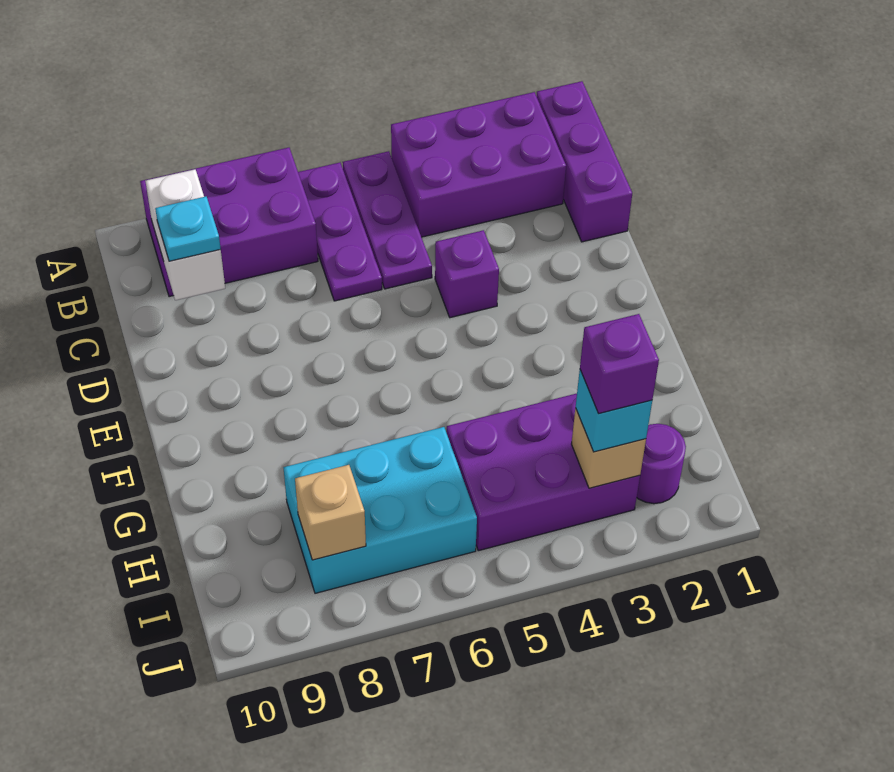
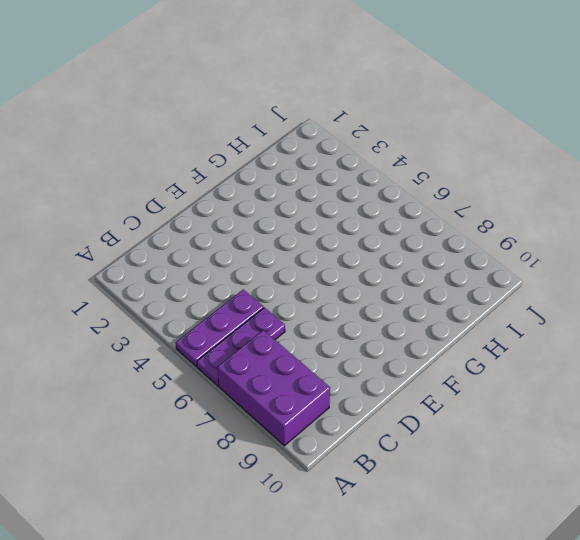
none -> purple 1x3 brick [537,81,632,242]
none -> purple 2x3 brick [391,92,566,237]
none -> purple 1x1 brick [435,230,499,318]

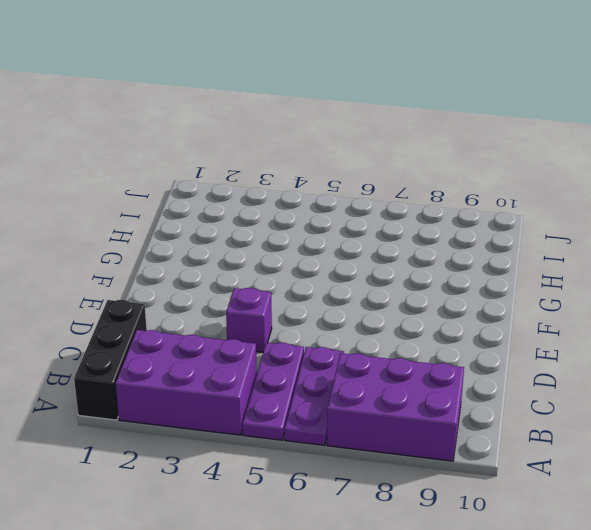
black 1x3 brick [74,300,147,420] -> purple 1x3 brick [537,81,632,242]
none -> purple 2x3 brick [446,394,640,551]
none -> cyan 2x3 brick [283,427,477,593]
none -> purple 1x1 round brick [637,424,686,504]

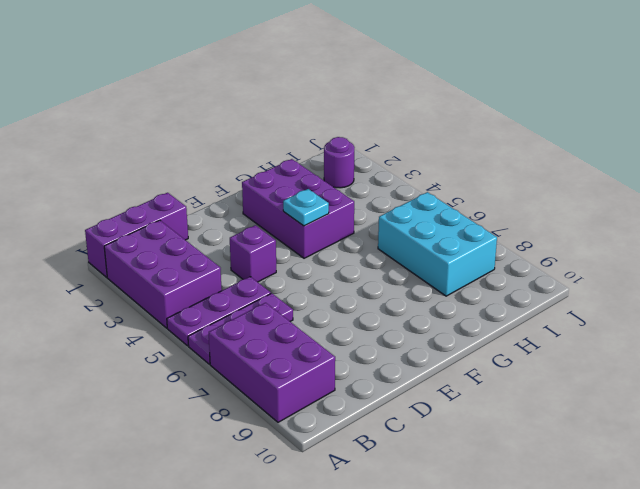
purple 2x3 brick [242,159,354,258] -> purple 2x3 brick moved to [446,394,640,551]
cyan 1x1 plate [283,189,329,226] -> cyan 1x1 plate moved to [155,197,221,261]
none -> white 1x2 brick [145,169,225,300]
none -> tan 1x1 brick [572,408,646,488]
none -> tan 1x1 brick [295,465,366,560]

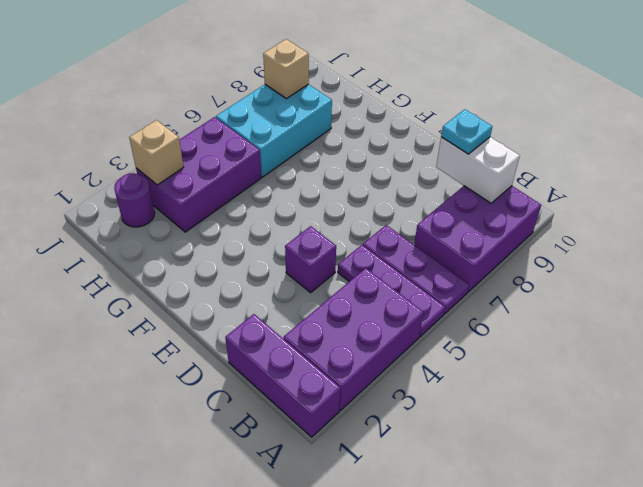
none -> cyan 1x1 brick [576,370,652,452]
none -> purple 1x1 brick [580,314,659,413]

